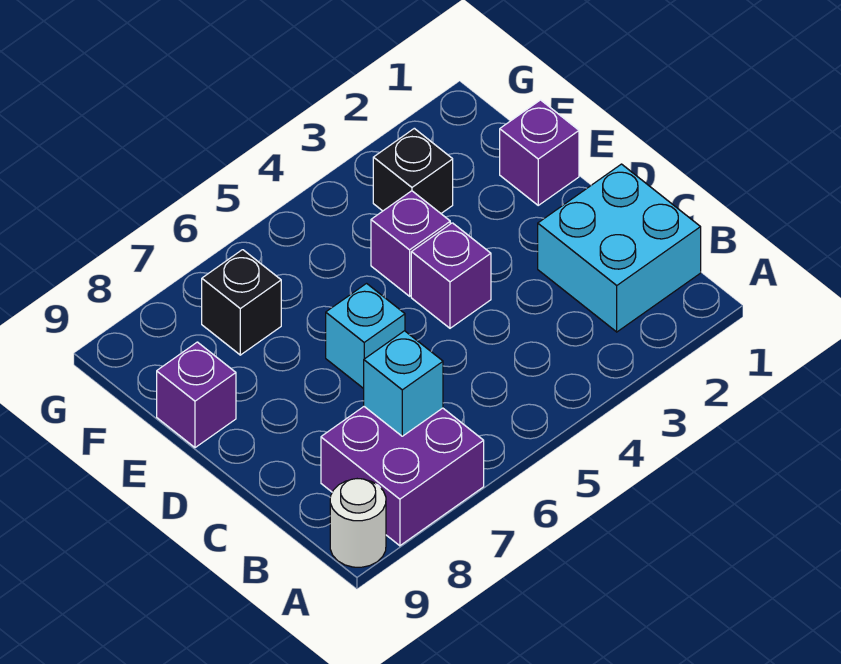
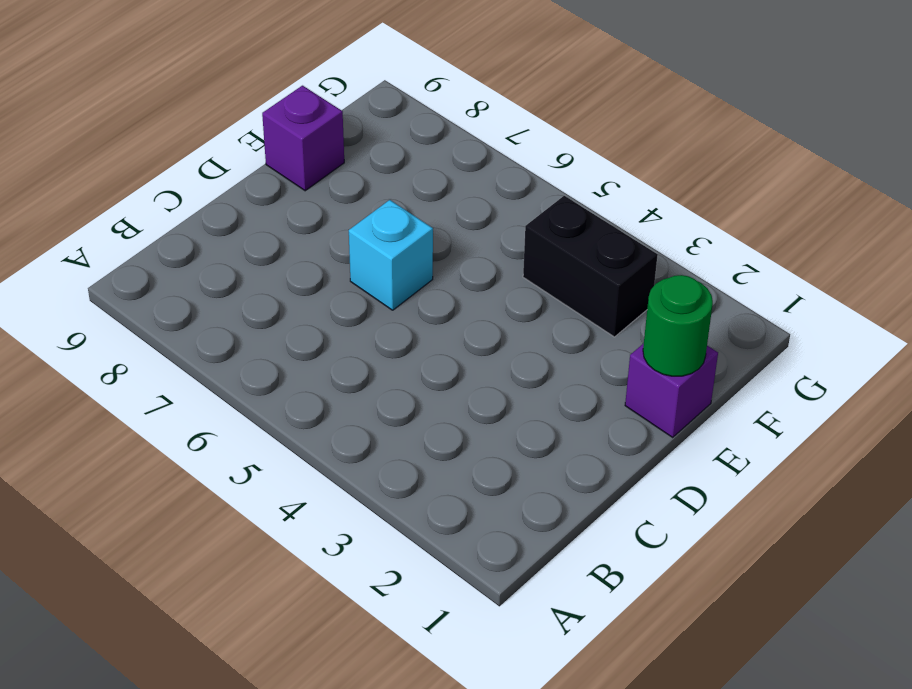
green 1x1 round brick [643,275,713,376] -> none
black 1x2 brick [523,196,658,337] -> black 1x1 brick [373,128,453,213]
none -> purple 2x2 brick [321,407,484,546]
none -> white 1x1 round brick [330,479,386,567]

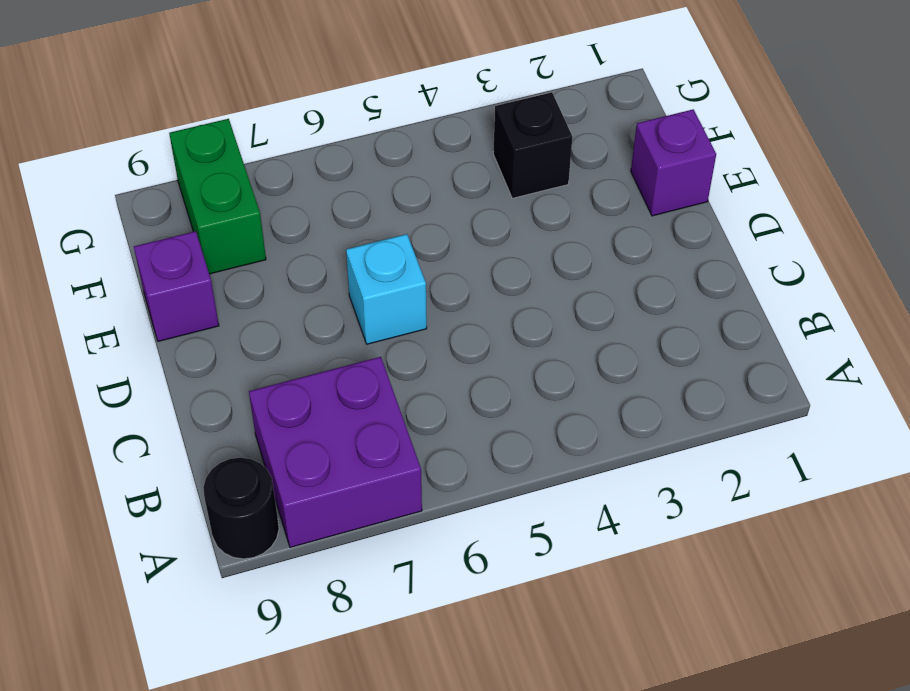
black 1x1 round brick [203,458,279,559] -> white 1x1 round brick [330,479,386,567]
green 1x2 brick [169,119,266,274] -> none
none -> cyan 2x2 brick [538,164,701,332]
none -> purple 1x1 brick [411,223,491,328]

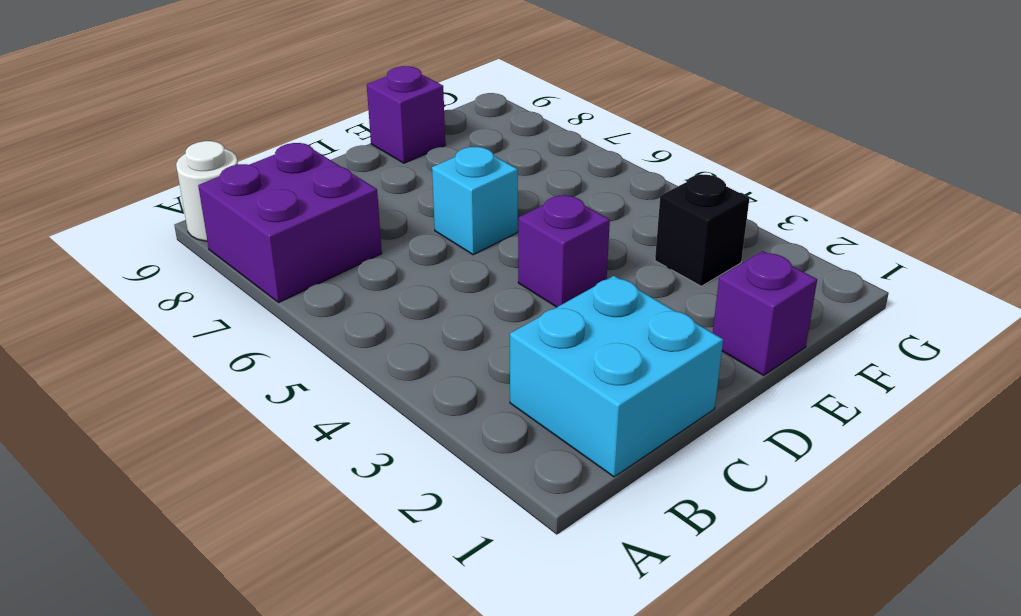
none -> purple 1x1 brick [371,191,450,296]
none -> black 1x1 brick [202,250,281,355]

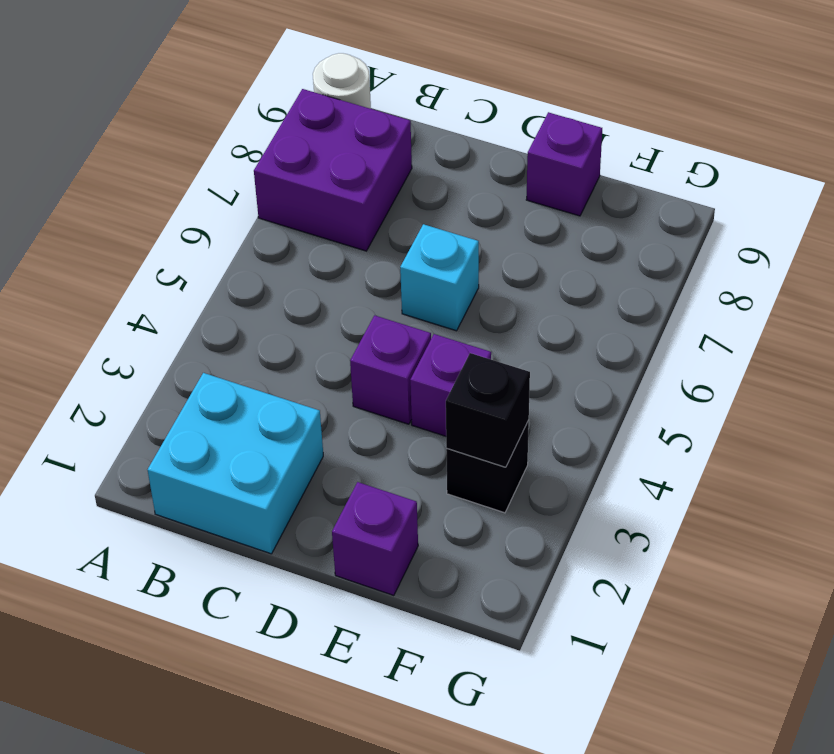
black 1x1 brick [446,353,530,467] -> black 1x1 brick moved to [202,250,281,355]
none -> cyan 1x1 brick [364,331,443,436]

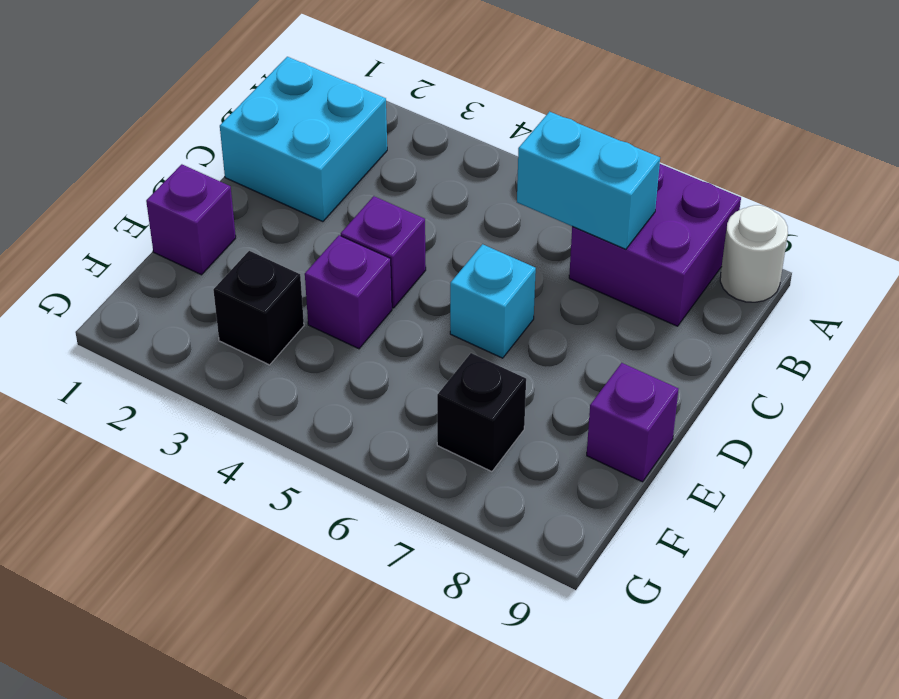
cyan 1x2 brick [517,112,660,249] -> cyan 1x1 brick [364,331,443,436]

